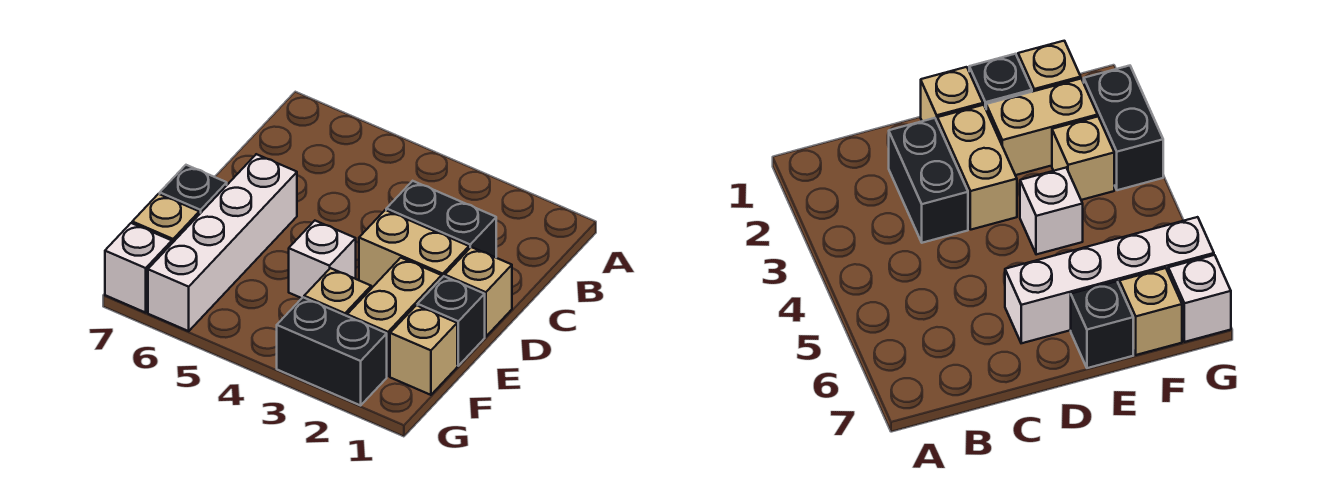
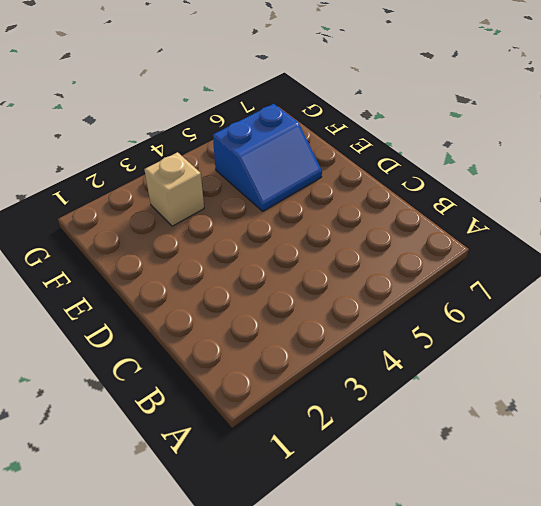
blue 2x2 slope [213,104,322,211] -> white 1x4 brick [148,154,297,331]
none -> black 1x2 brick [386,181,496,258]
none -> tan 1x1 brick [445,247,512,337]
none -> tan 1x2 brick [359,210,469,287]

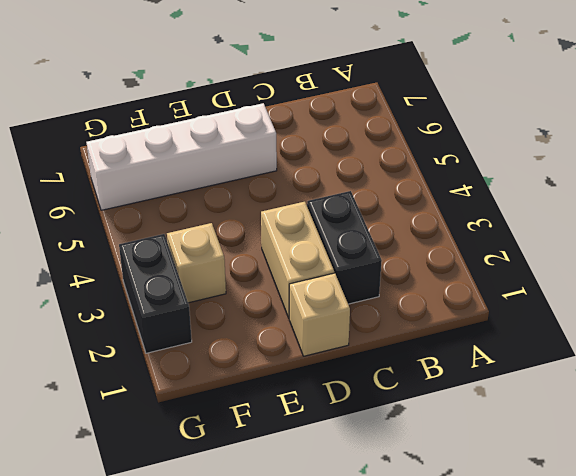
none -> black 1x1 brick [418,276,485,366]
none -> tan 1x2 brick [347,258,442,376]
none -> white 1x1 brick [289,221,356,298]

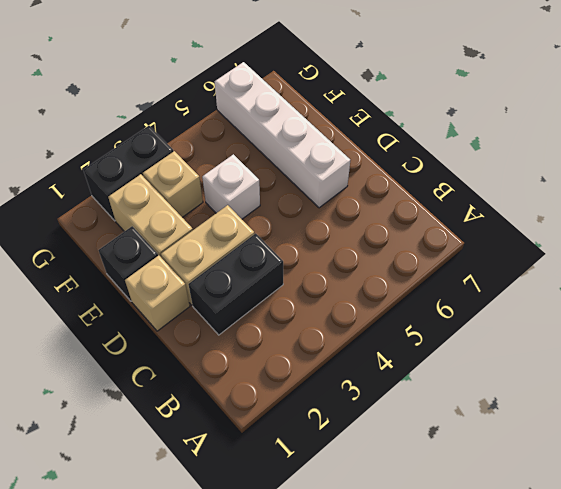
none -> black 1x1 brick [160,165,227,214]
none -> tan 1x1 brick [390,305,457,395]
none -> tan 1x1 brick [132,194,199,243]

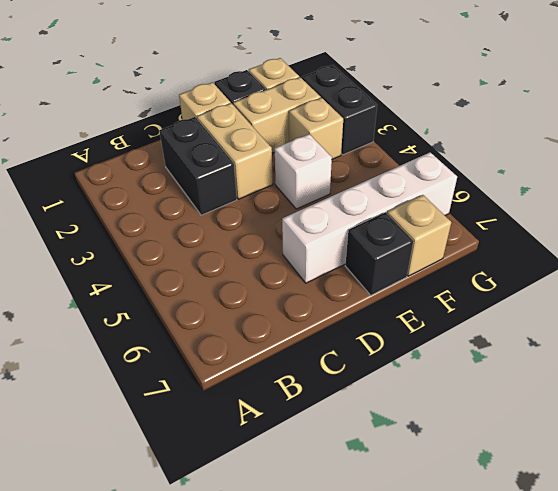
none -> white 1x1 brick [105,223,172,313]

